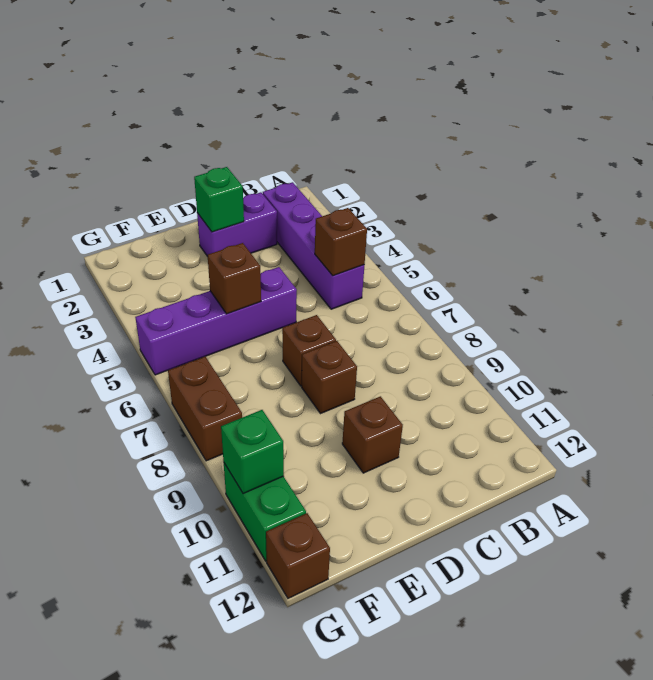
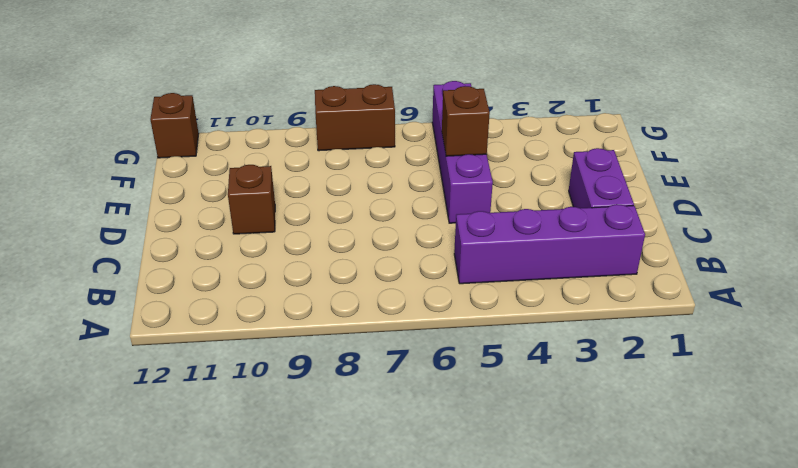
none -> brown 1x1 brick [282,315,336,386]
none -> brown 1x1 brick [302,341,357,414]
none -> green 1x2 brick [224,463,306,561]

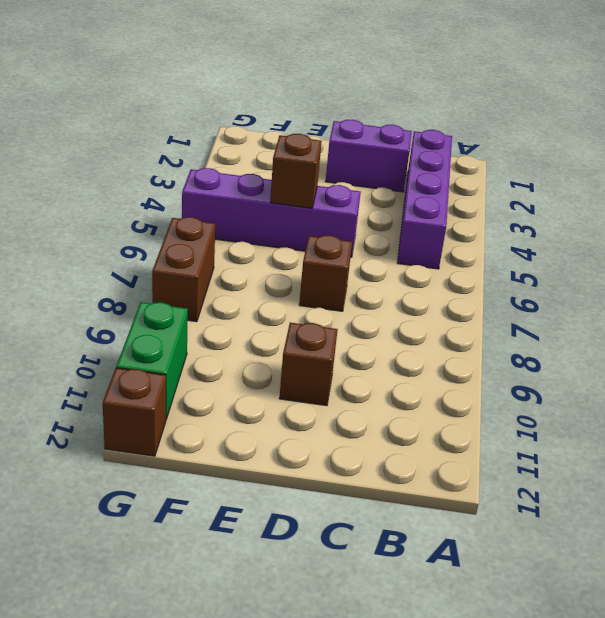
none -> brown 1x1 brick [302,341,357,414]
none -> brown 1x1 brick [315,208,367,276]
none -> green 1x1 brick [194,167,244,232]

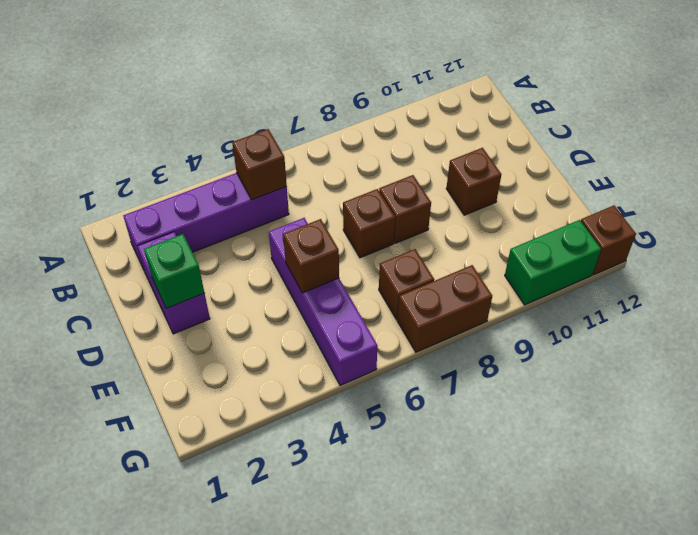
brown 1x1 brick [379,249,434,320] -> none
none -> green 1x1 brick [221,410,284,494]

